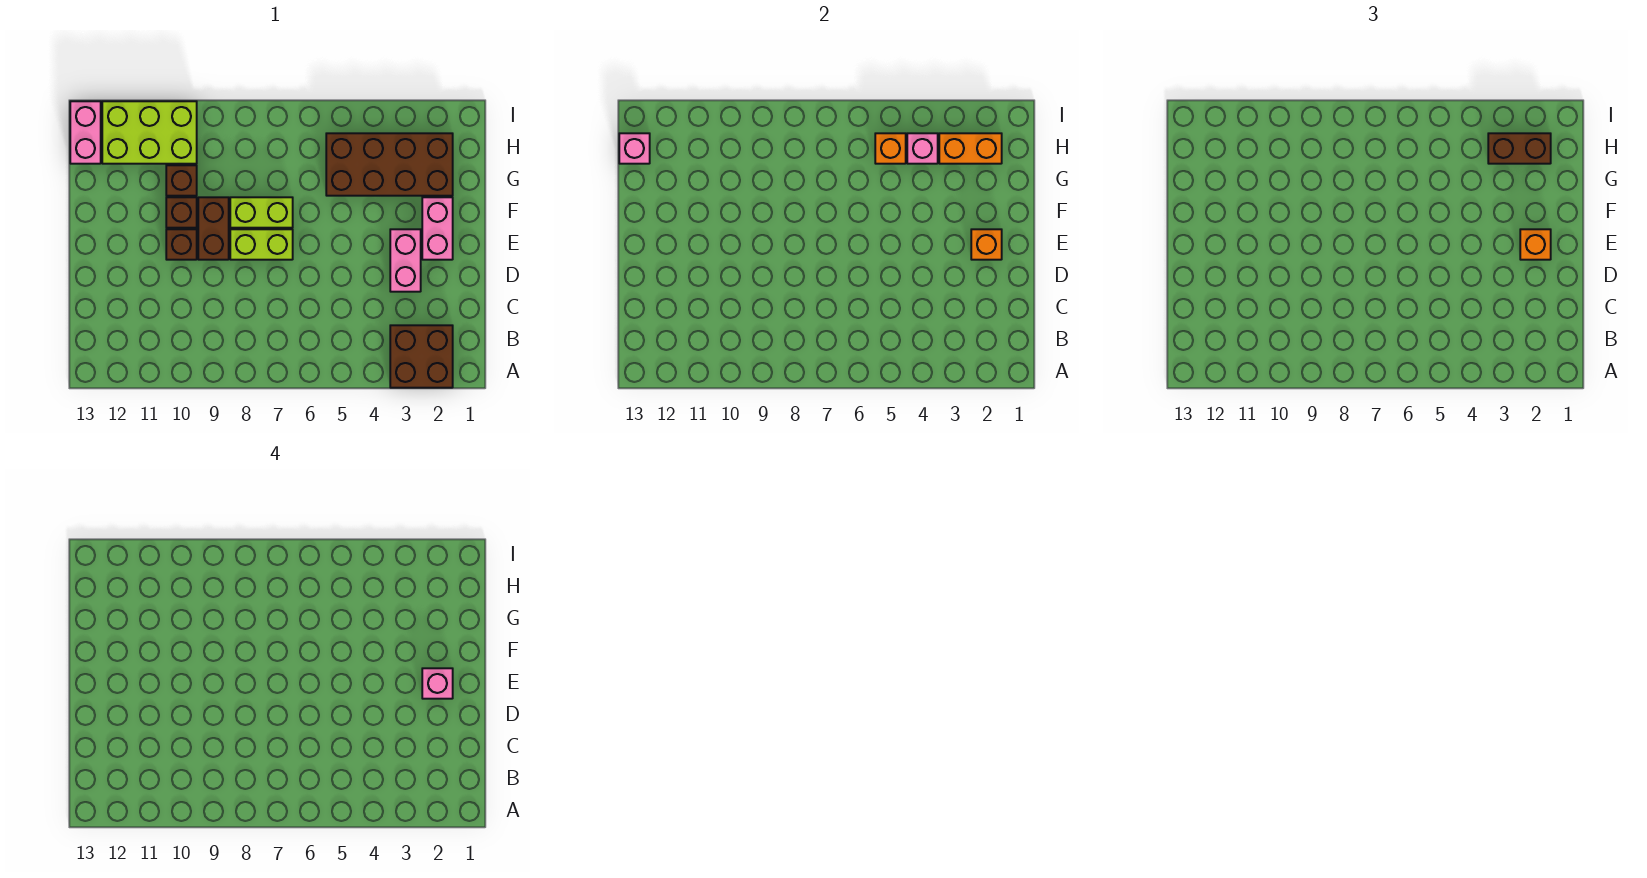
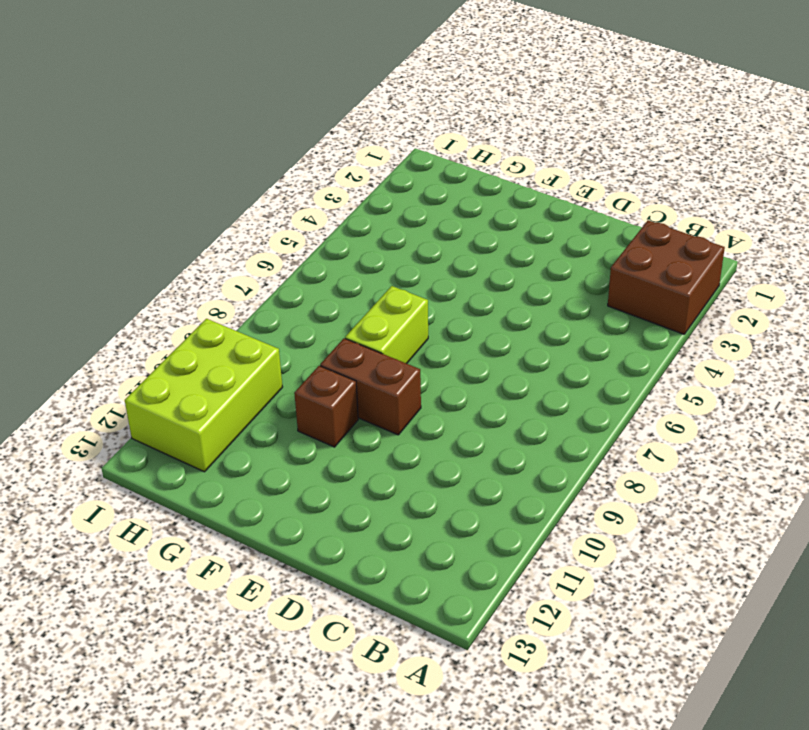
none -> pink 1x2 brick [390,229,421,292]
none -> pink 1x2 brick [422,197,453,260]
none -> lime 1x2 brick [230,229,293,260]

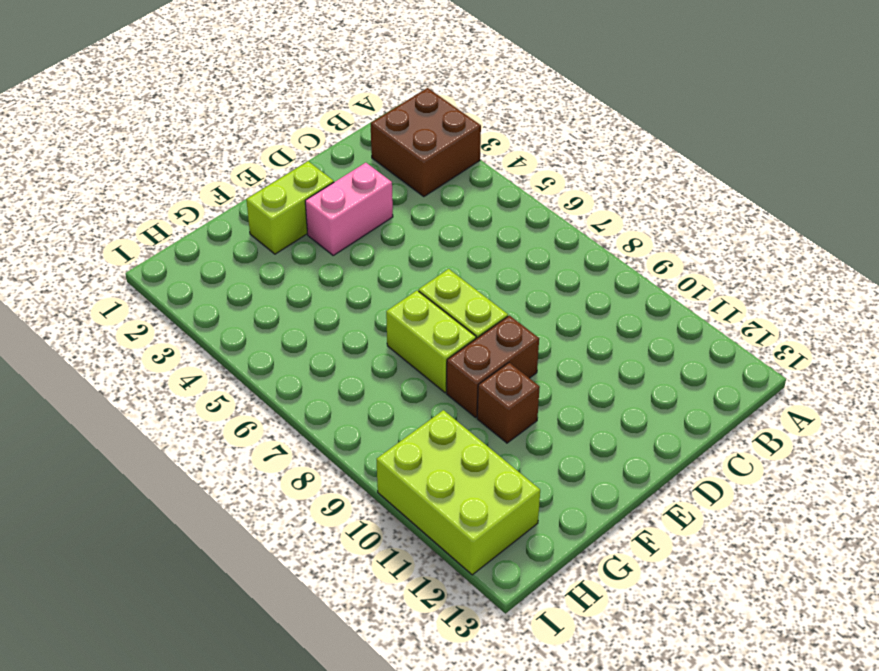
lime 1x2 brick [246,161,334,254] -> pink 1x2 brick [422,197,453,260]
none -> brown 1x1 brick [166,229,197,260]
none -> brown 2x4 brick [326,133,453,196]
none -> brown 1x1 brick [166,165,197,196]

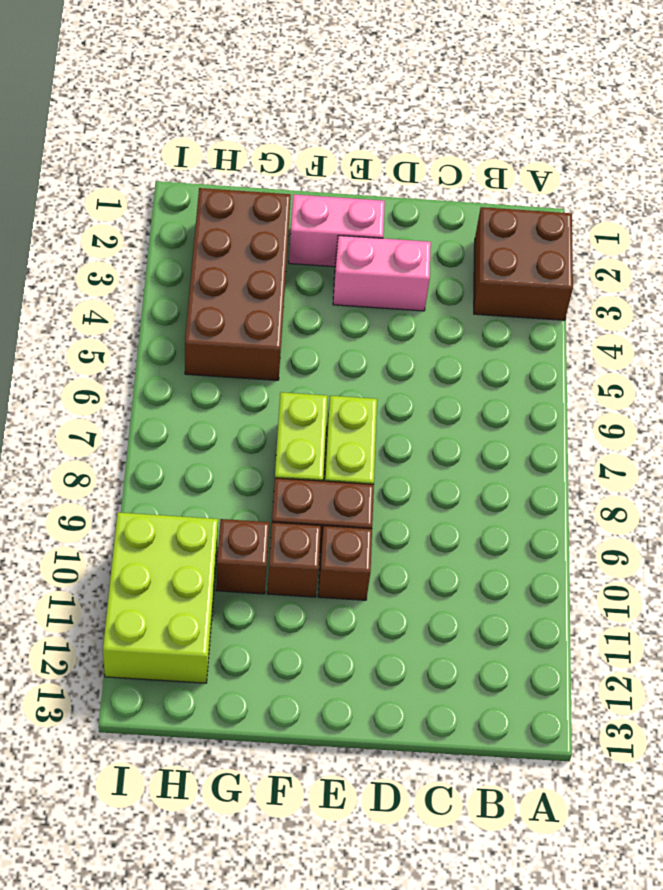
none -> pink 1x2 brick [70,101,101,164]
none -> orange 1x1 brick [971,229,1002,260]
none -> orange 1x2 brick [939,133,1002,164]

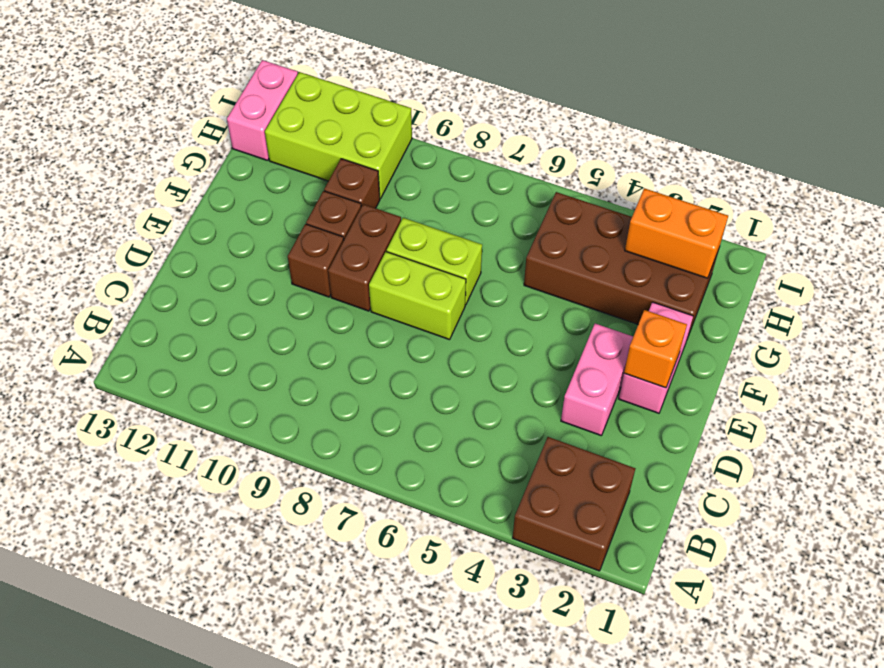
none -> pink 1x1 brick [907,133,938,164]
none -> orange 1x1 brick [875,133,906,164]
none -> pink 1x1 brick [619,133,650,164]

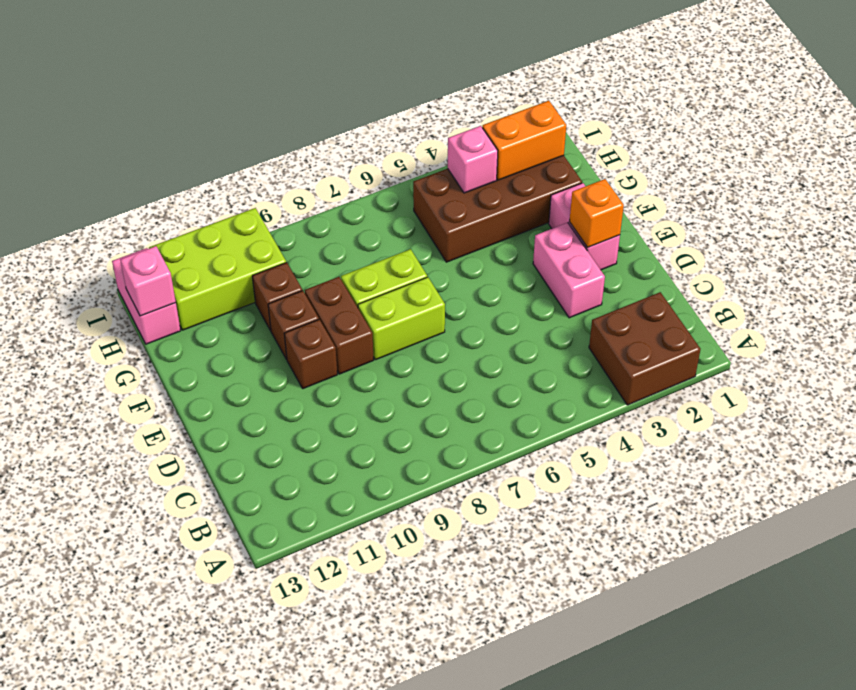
none -> orange 1x1 brick [875,133,906,164]
none -> orange 1x1 brick [1520,229,1551,260]
none -> brown 1x2 brick [1488,133,1551,164]

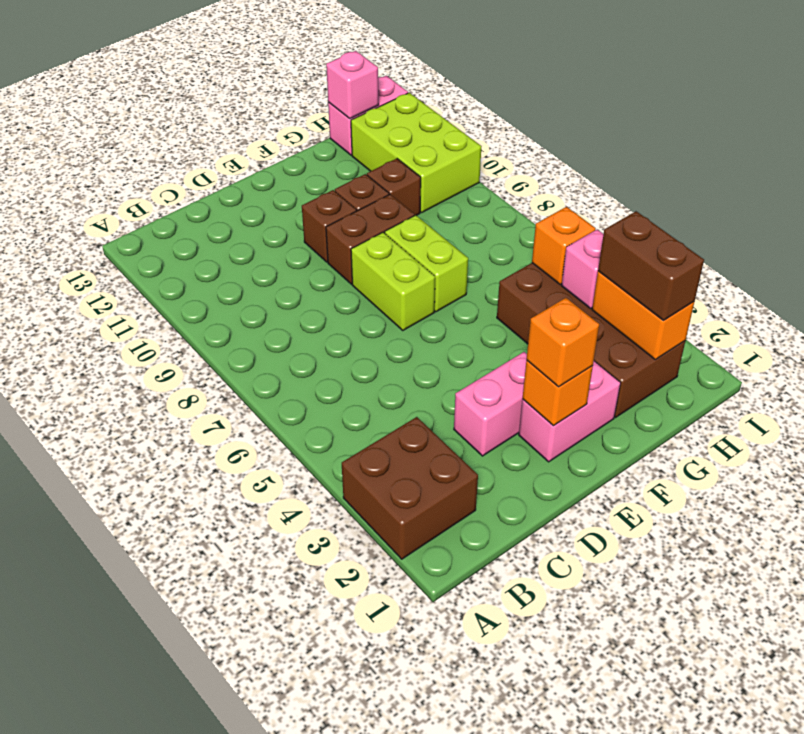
none -> pink 1x1 brick [422,668,453,699]

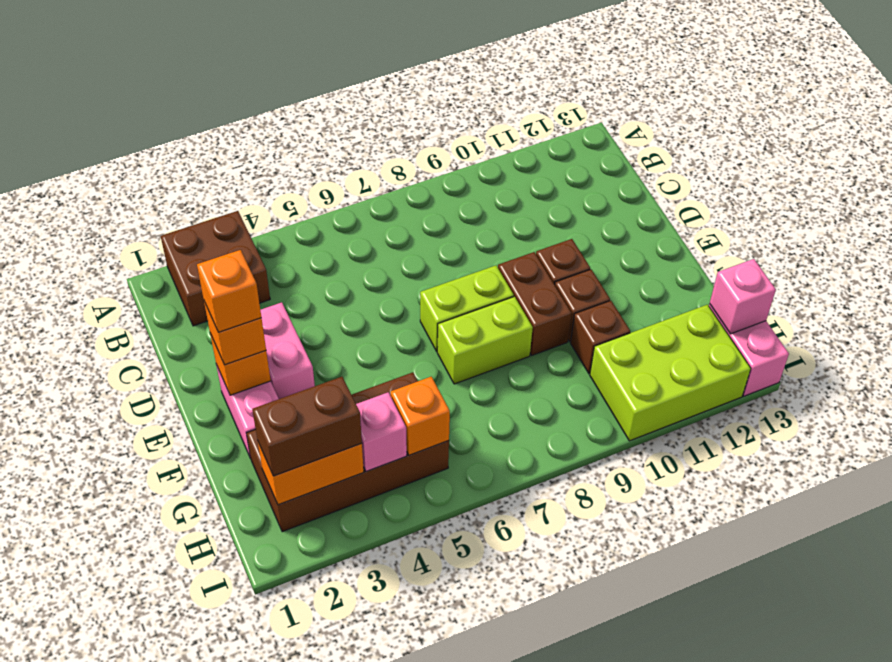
orange 1x1 brick [197,250,261,332] -> pink 1x1 brick [422,668,453,699]

